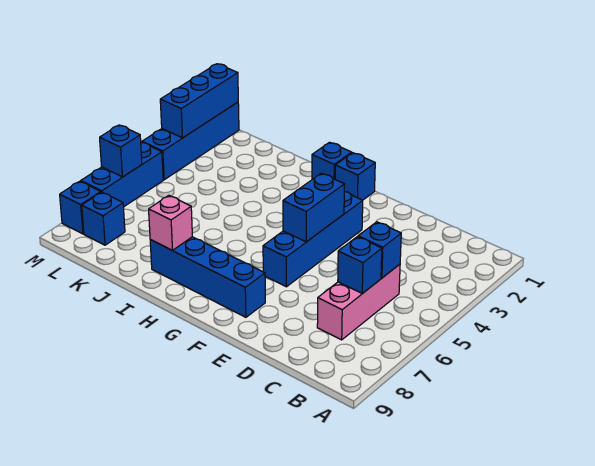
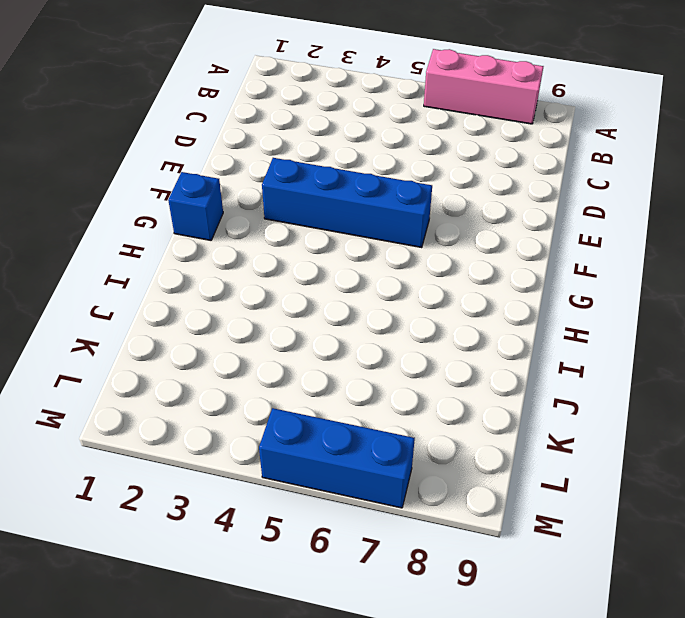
pink 1x3 brick [424,49,544,124] -> pink 1x3 brick moved to [317,264,400,340]
none -> blue 1x4 brick [150,237,265,317]
none -> blue 1x1 brick [312,142,352,179]
none -> blue 1x1 brick [82,192,125,245]

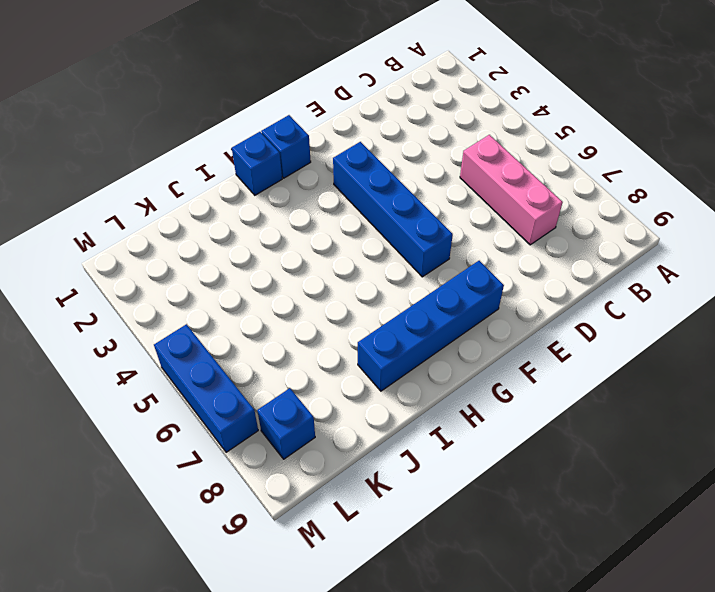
none -> blue 1x4 brick [142,102,239,180]
none -> blue 1x1 brick [60,181,101,234]
none -> blue 1x1 brick [358,222,401,278]

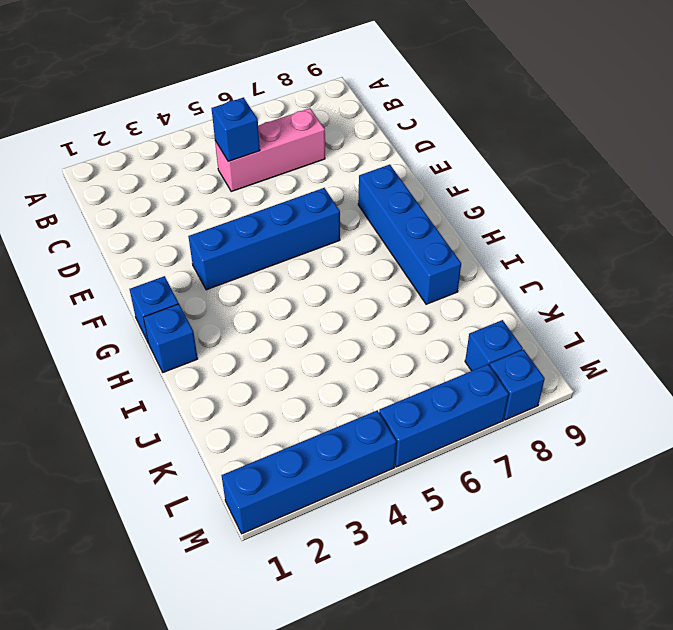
none -> blue 1x1 brick [338,237,382,293]
none -> blue 1x2 brick [283,173,344,242]
none -> pink 1x1 brick [149,195,192,251]

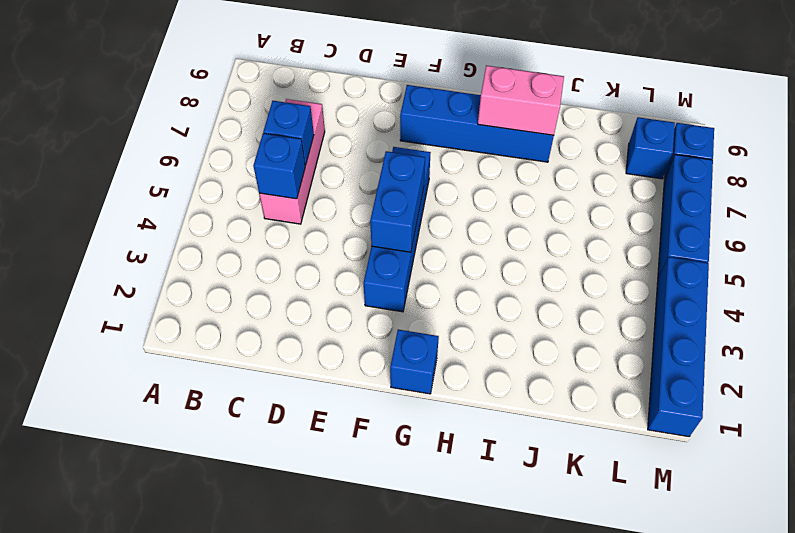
pink 1x2 brick [478,65,564,135] -> pink 1x1 brick [149,195,192,251]
none -> blue 1x1 brick [312,142,352,179]
none -> blue 1x3 brick [160,64,238,138]
none -> blue 1x1 brick [100,125,142,177]

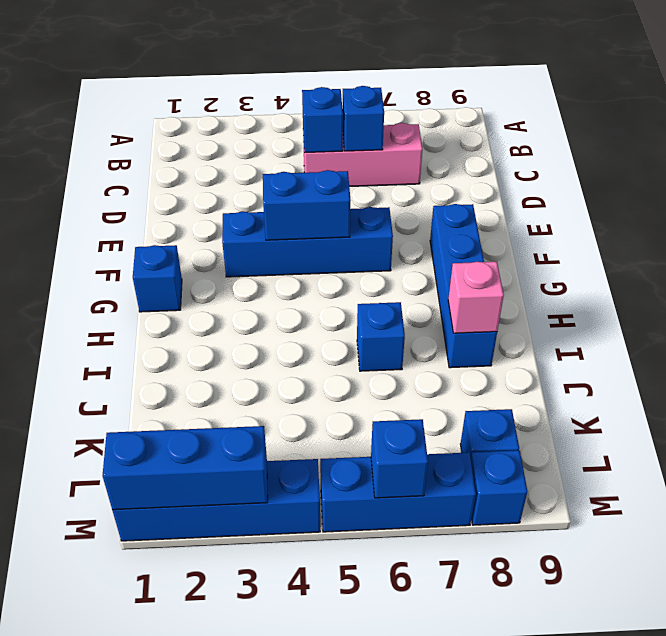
blue 1x1 brick [357,302,405,371] -> blue 1x1 brick moved to [312,142,352,179]

